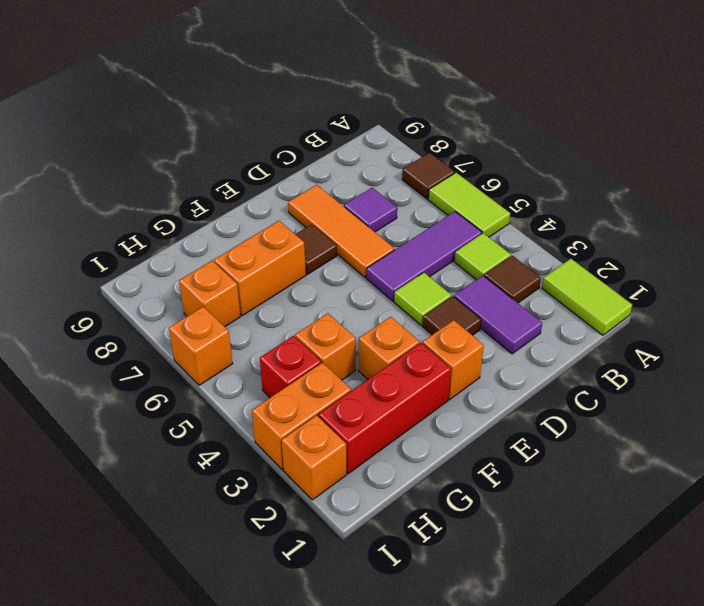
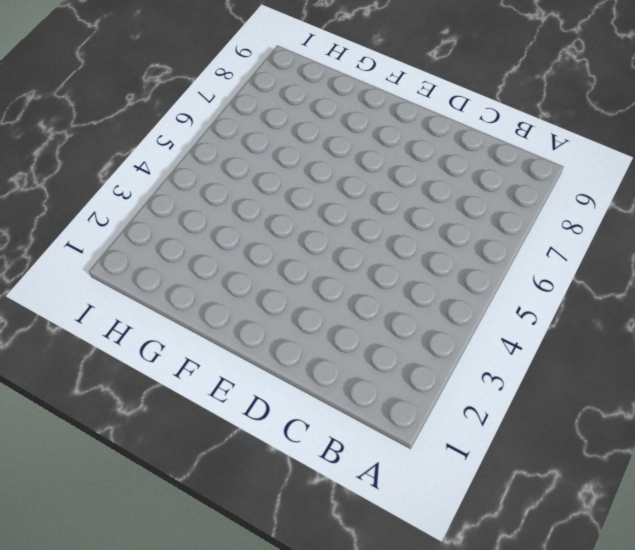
none -> lime 1x2 tile [542,259,632,335]
none -> lime 1x2 tile [428,173,510,237]
none -> brown 1x1 tile [402,153,455,199]

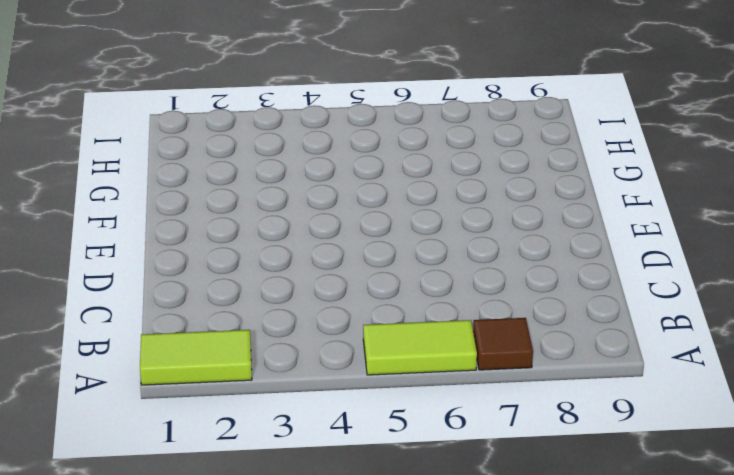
none -> brown 1x1 tile [484,256,541,303]
none -> lime 1x1 tile [455,233,511,280]
none -> purple 1x3 tile [366,212,482,301]

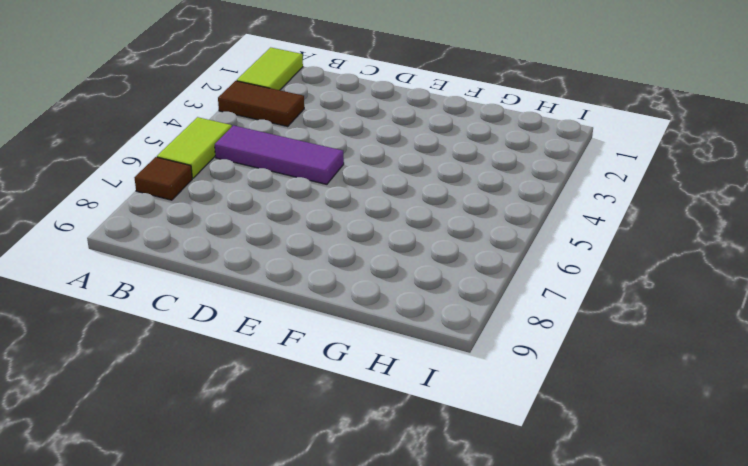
brown 1x2 tile [218,81,304,126] -> brown 1x1 tile [484,256,541,303]
none -> lime 1x1 tile [455,233,511,280]
none -> purple 1x2 tile [454,276,542,354]
none -> purple 1x1 tile [344,188,397,232]

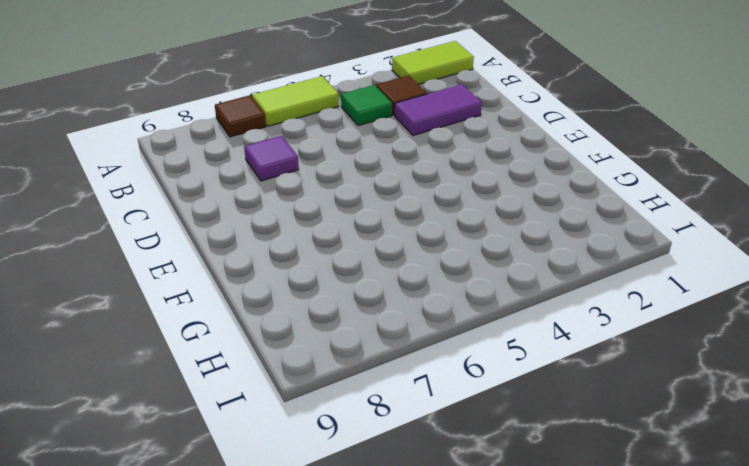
green 1x1 tile [341,85,392,126] -> lime 1x1 tile [455,233,511,280]
none -> purple 1x3 tile [366,212,482,301]
none -> brown 1x1 tile [423,296,481,335]
none -> lime 1x1 tile [394,273,451,325]

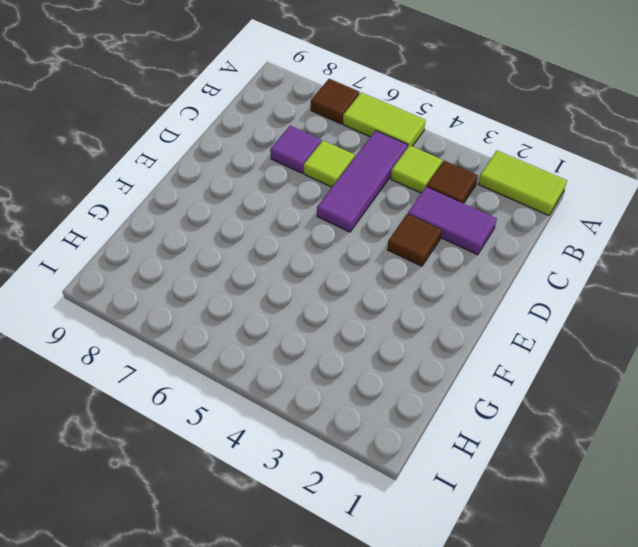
lime 1x1 tile [304,141,355,187] -> lime 1x1 tile moved to [394,273,451,325]
none -> orange 1x3 tile [288,185,395,278]
none -> orange 1x1 brick [423,320,484,400]
none -> brown 1x1 tile [295,224,337,275]

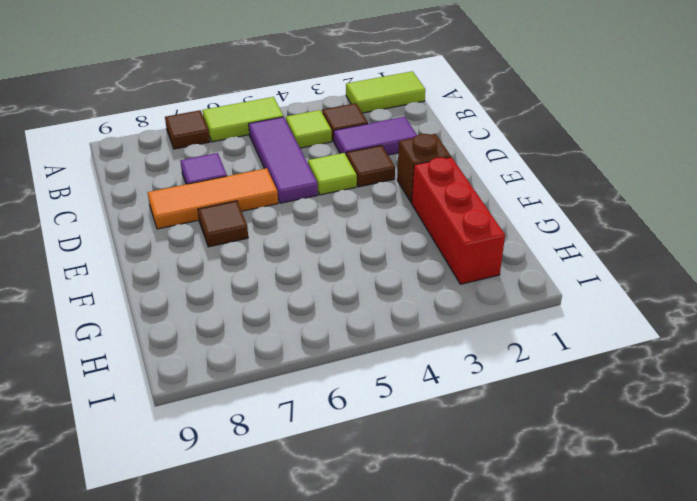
brown 1x1 brick [397,134,451,203] -> orange 1x1 brick [423,320,484,400]
none -> orange 1x1 brick [359,317,420,379]
none -> orange 1x2 brick [214,221,306,316]
none -> orange 1x1 brick [295,313,356,380]

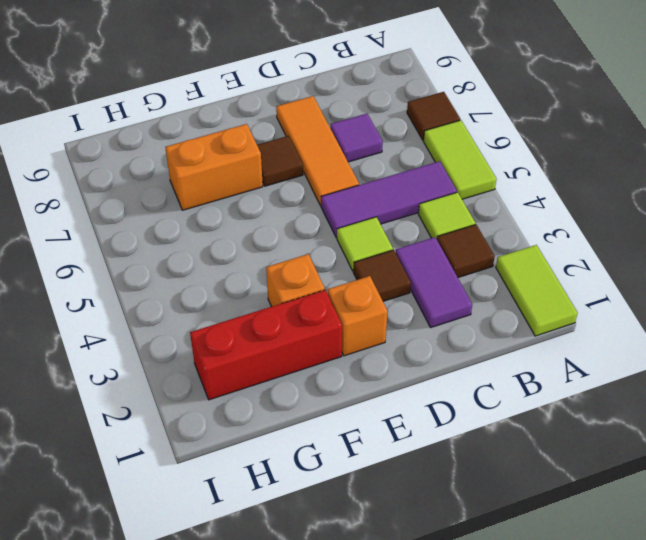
none -> orange 1x1 brick [295,313,356,380]
none -> orange 1x2 brick [252,363,351,470]
none -> red 1x1 brick [260,336,321,398]

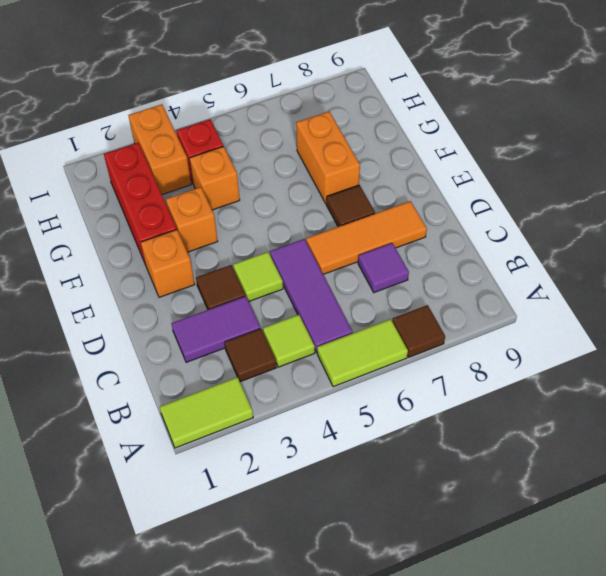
none -> orange 1x1 brick [179,261,240,327]
none -> orange 1x1 brick [282,415,346,500]
none -> orange 1x1 brick [169,307,233,385]

